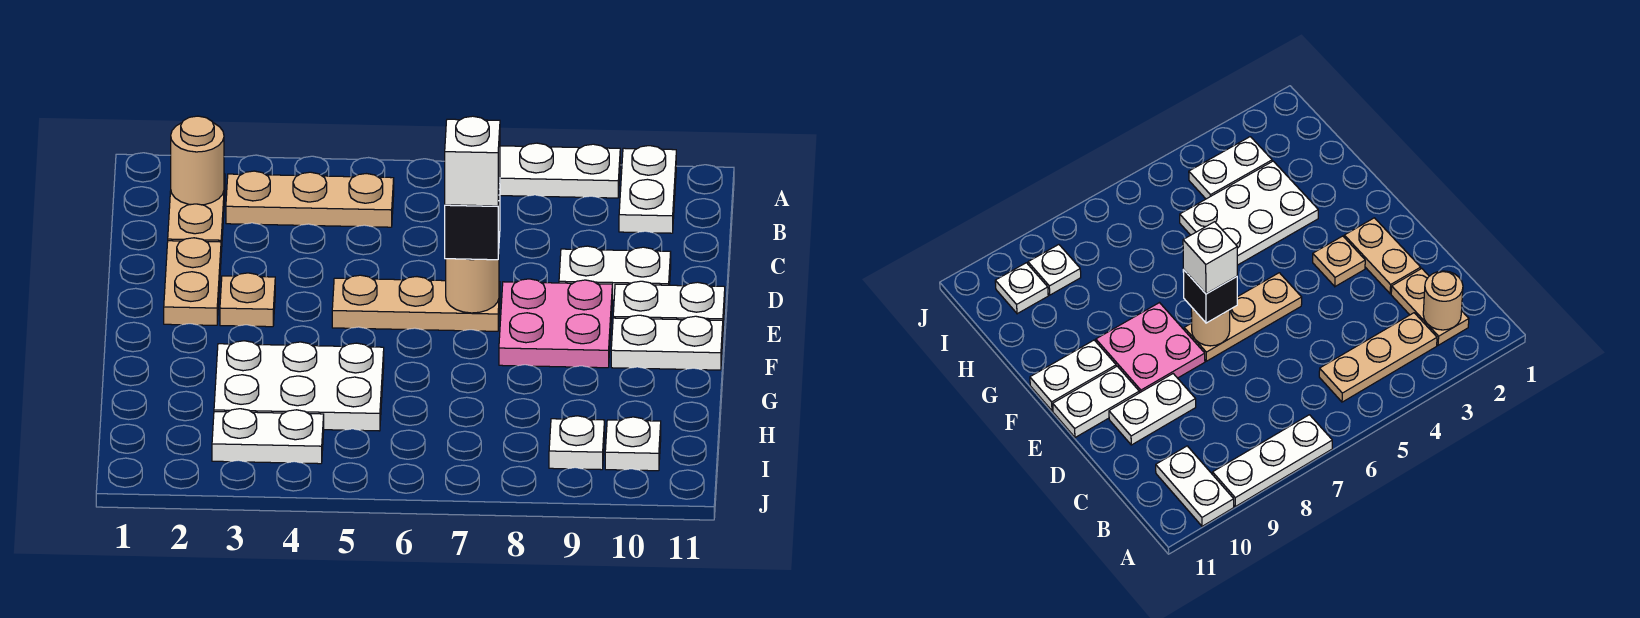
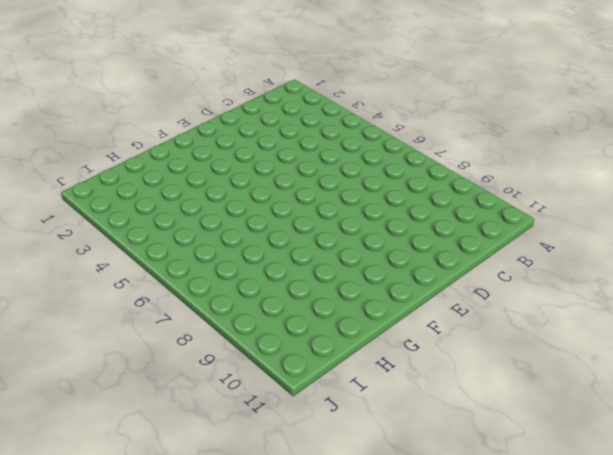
none -> white 1x3 plate [500,143,620,198]
none -> white 1x2 plate [619,146,676,233]
none -> tan 1x2 plate [168,174,225,252]

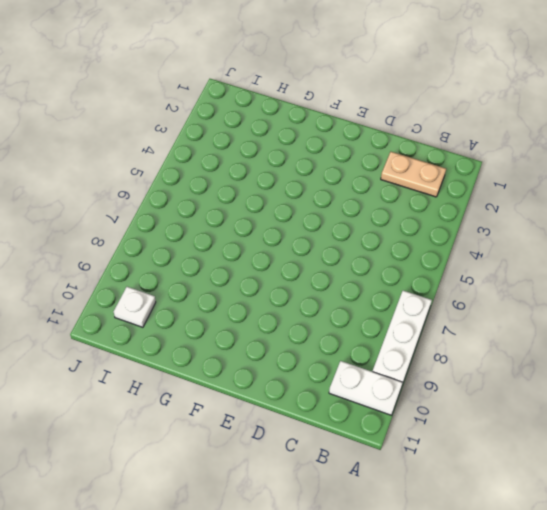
none -> tan 1x3 plate [226,171,394,227]
none -> tan 1x2 plate [164,238,221,325]
none -> white 1x2 plate [559,246,671,300]

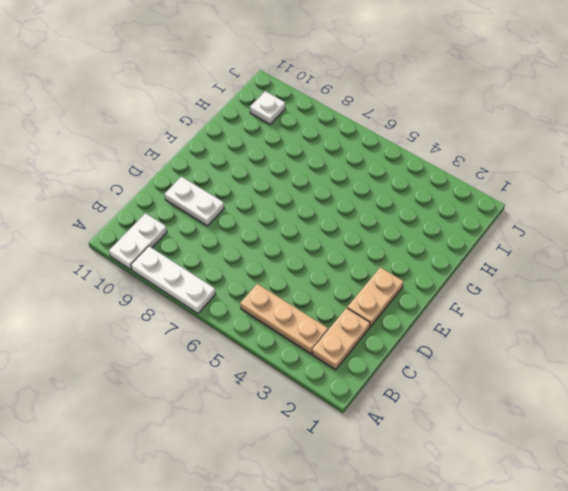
none -> tan 1x1 plate [220,273,275,327]
none -> tan 1x3 plate [332,275,500,331]
none -> pink 2x2 plate [499,279,612,368]

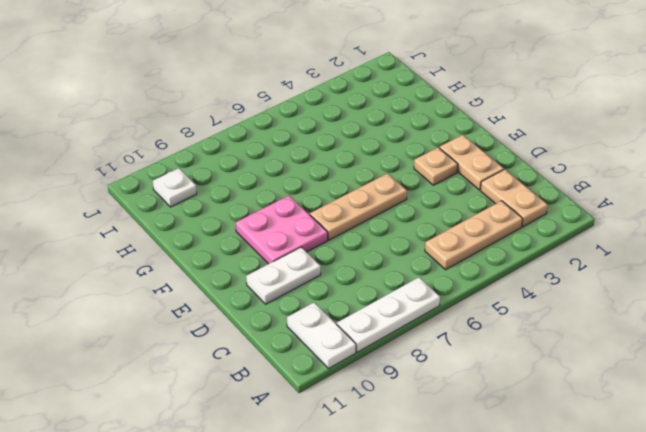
none -> white 1x2 plate [613,281,725,326]
none -> white 1x2 plate [611,315,723,370]
none -> white 2x3 plate [214,341,384,431]

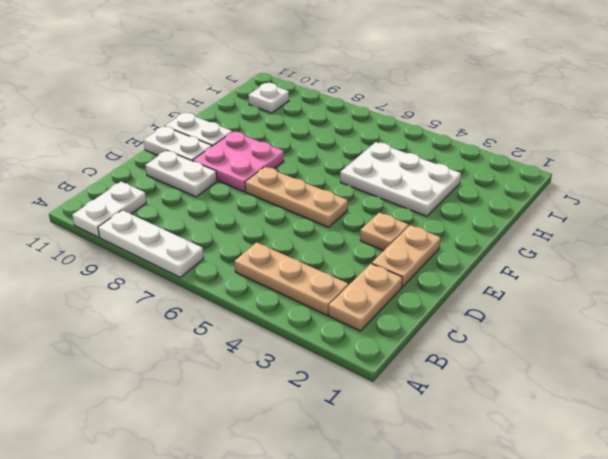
none -> white 1x2 plate [212,409,324,464]
none -> white 1x1 plate [549,416,605,470]
none -> tan 1x1 round brick [171,116,224,205]

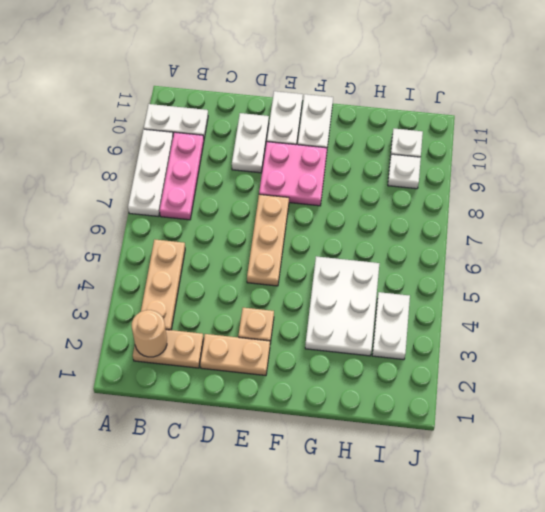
pink 1x3 plate [160,132,204,220] -> none
none -> tan 1x1 round brick [446,254,499,313]
none -> black 1x1 brick [445,183,500,260]
none -> white 1x1 brick [445,116,500,206]

